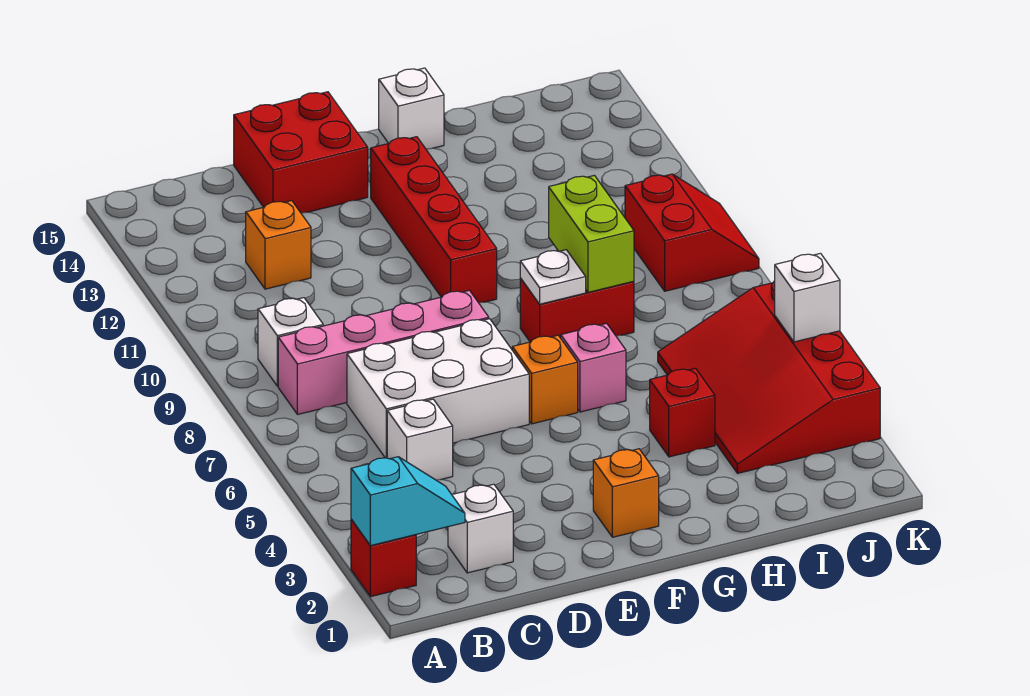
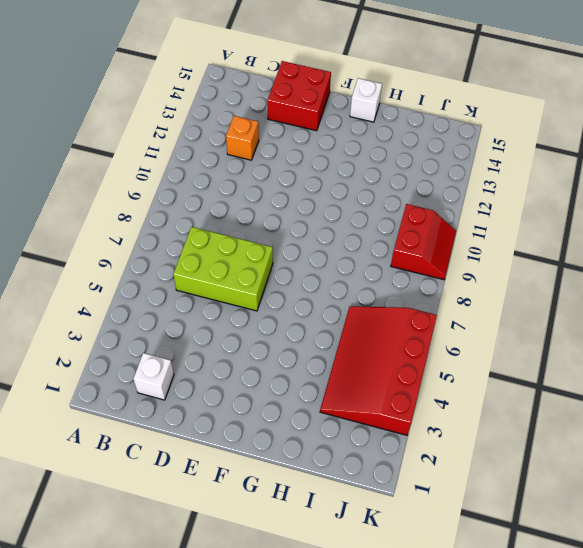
lime 2x3 brick [173,227,273,311] -> white 2x3 brick [347,319,529,458]
none -> red 1x1 brick [351,520,416,597]
none -> pink 1x4 brick [278,290,489,415]
none -> white 1x1 brick [258,298,323,386]

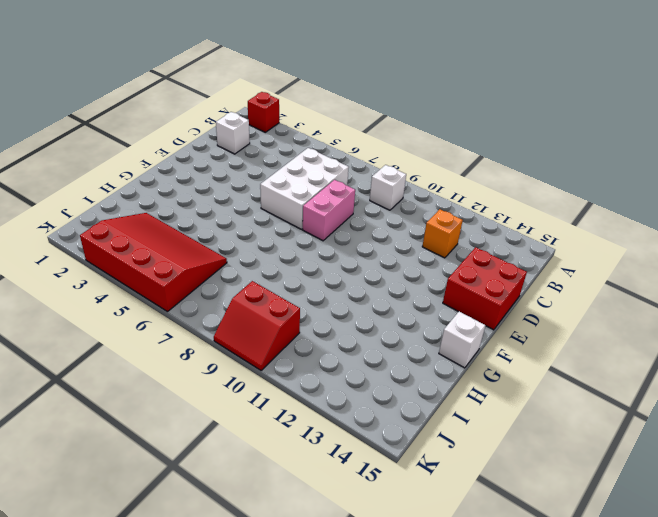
pink 1x2 brick [303,180,355,241] -> pink 1x4 brick [278,290,489,415]
none -> white 1x1 brick [387,399,453,480]
none -> orange 1x1 brick [593,449,659,537]
none -> orange 1x1 brick [512,335,578,424]

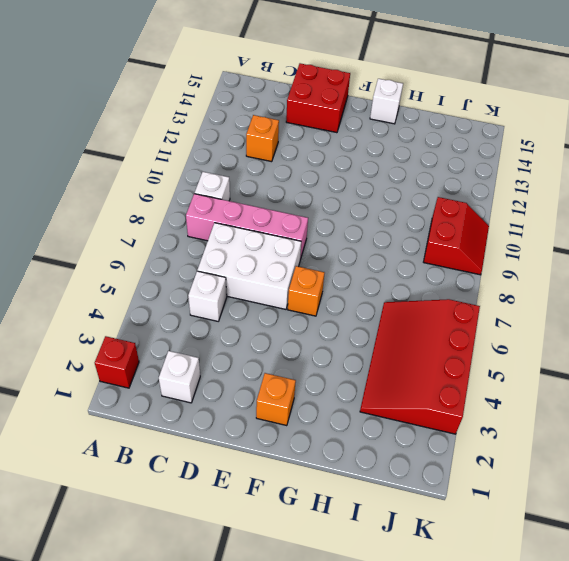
none -> red 1x4 brick [371,137,497,303]
none -> pink 1x1 brick [561,323,626,412]
none -> red 1x2 brick [520,278,634,342]

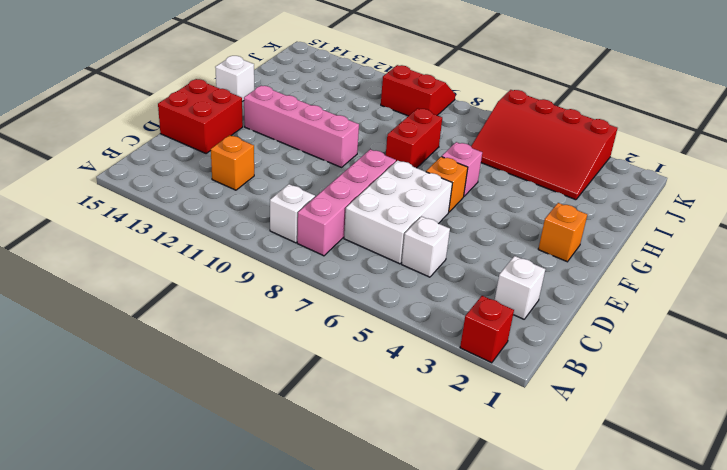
pink 1x4 brick [244,86,359,167] -> red 1x4 brick [371,137,497,303]
none -> red 1x1 brick [650,368,715,457]
none -> cyan 1x2 slope [351,457,465,546]
none -> white 1x1 plate [520,250,586,304]

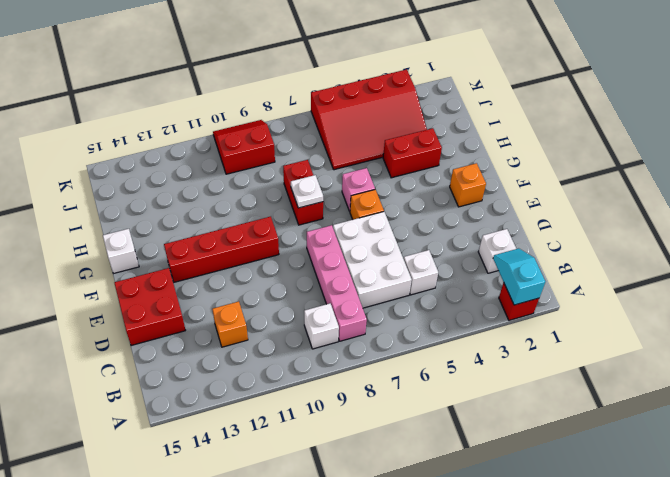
red 1x2 brick [383,128,442,178] -> red 1x1 brick [650,368,715,457]
none -> lime 1x2 brick [549,175,634,292]
none -> white 1x1 brick [775,253,840,342]

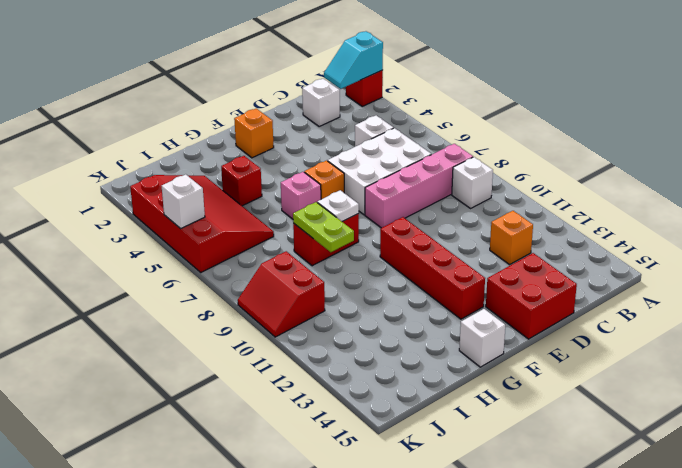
lime 1x2 plate [293,202,354,252] -> lime 1x2 brick [549,175,634,292]

